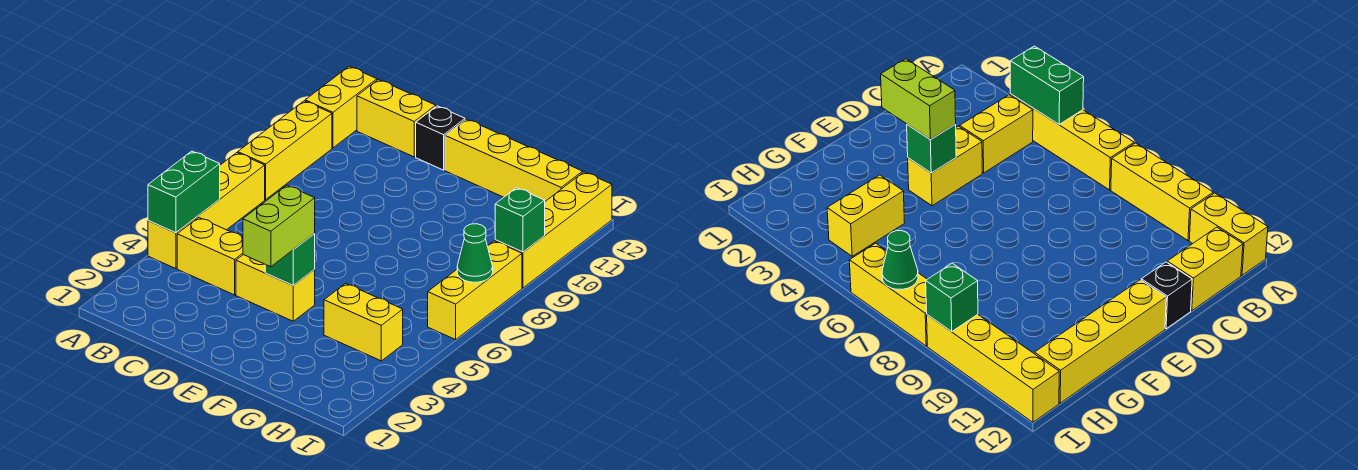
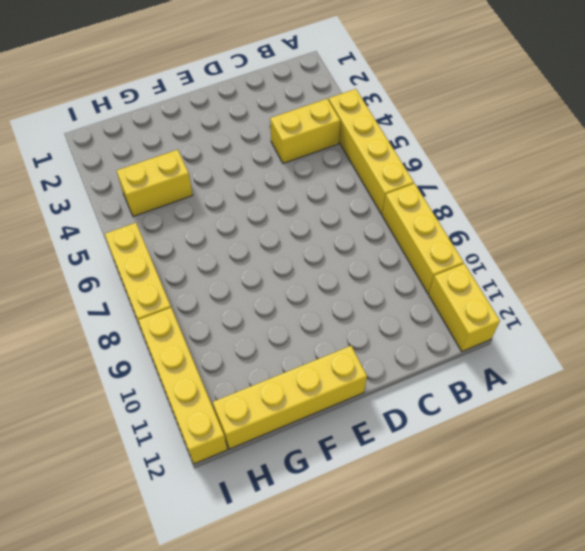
none -> yellow 1x2 brick [357,80,436,157]
none -> yellow 1x2 brick [236,255,315,321]
none -> black 1x1 brick [416,106,465,170]

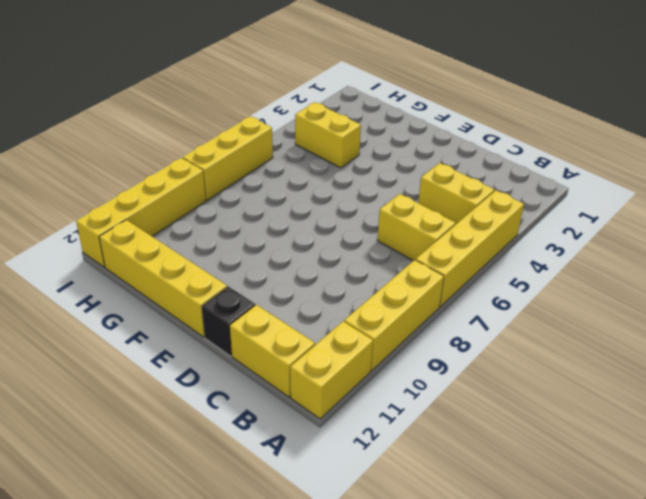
yellow 1x2 brick [377,194,456,261] -> yellow 1x2 brick moved to [236,255,315,321]
none -> green 1x2 brick [148,151,220,233]
none -> green 1x1 brick [265,234,315,285]
none -> green 1x1 cone [457,224,493,282]

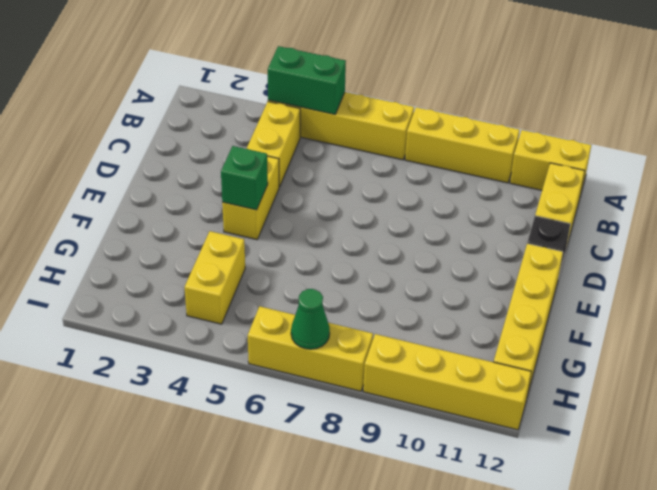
none -> green 1x1 brick [495,188,545,252]
none -> lime 1x2 brick [243,185,315,267]

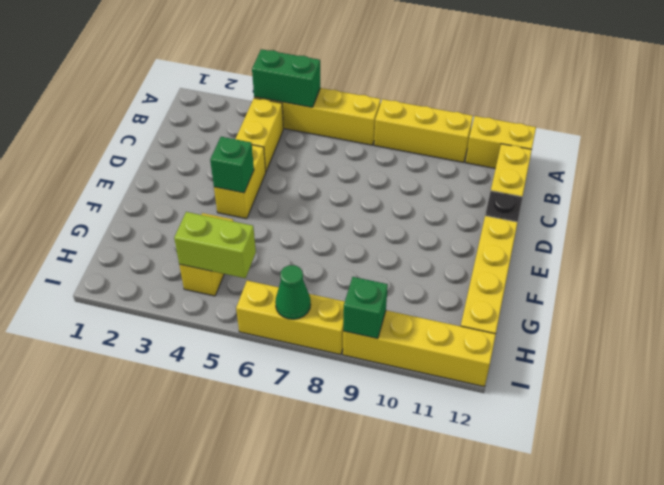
lime 1x2 brick [174,212,256,278] -> lime 1x2 brick moved to [243,185,315,267]

